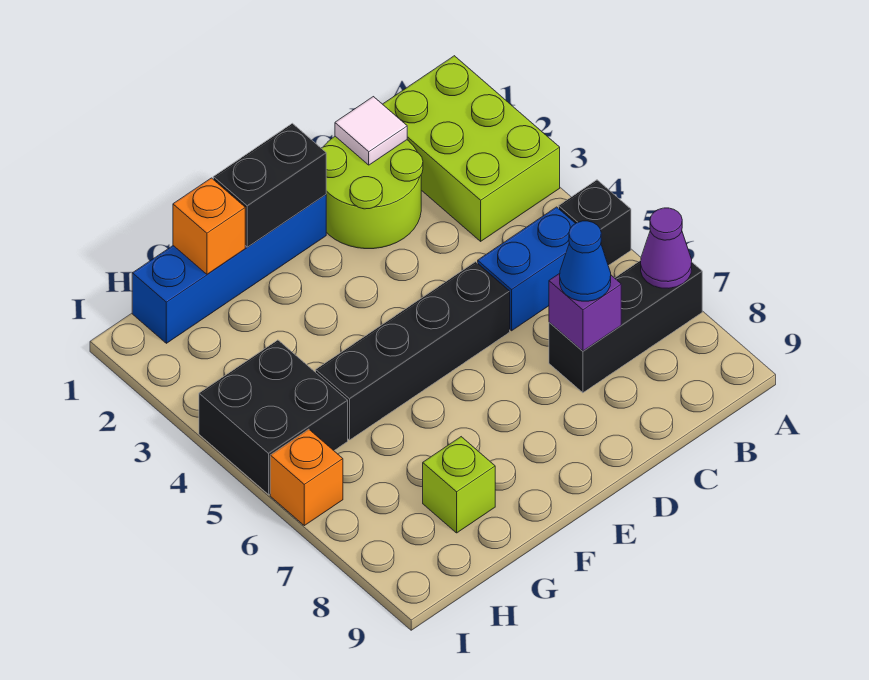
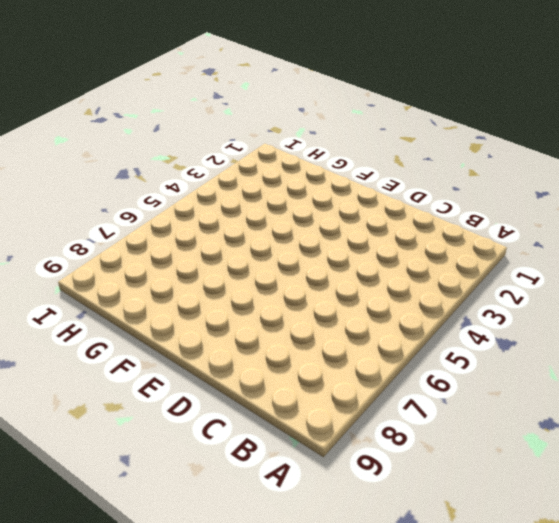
none -> lime 2x3 brick [383,56,560,241]
none -> black 1x1 brick [559,180,631,266]
none -> black 1x3 brick [549,260,702,393]

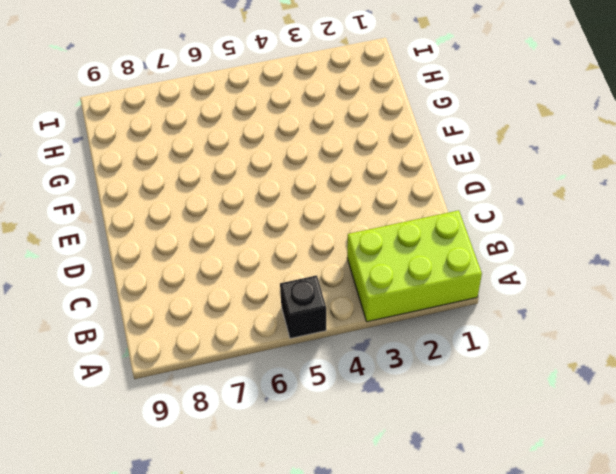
none -> black 1x3 brick [549,260,702,393]
none -> blue 1x2 brick [478,207,575,331]
none -> lime 2x2 round brick [322,136,423,249]

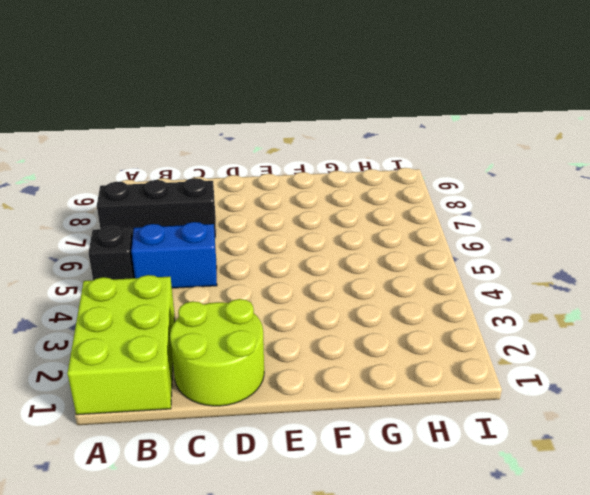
none -> black 1x4 brick [316,262,510,440]
none -> blue 1x4 brick [132,195,326,343]
none -> lime 1x1 brick [423,437,495,533]

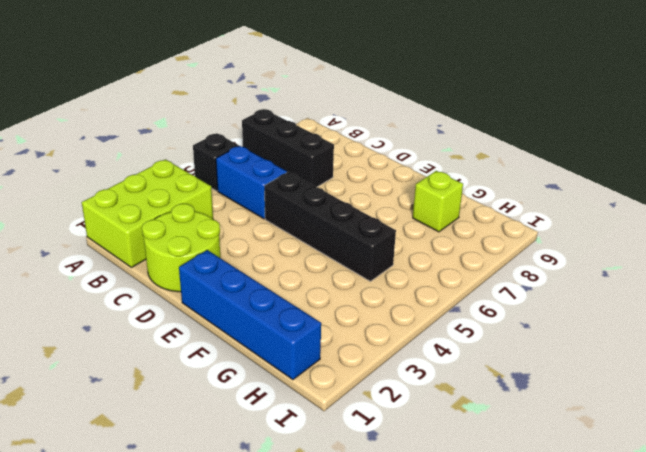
none -> black 2x2 brick [199,340,348,494]
none -> orange 1x1 brick [270,429,343,526]
none -> purple 1x1 cone [641,208,692,288]

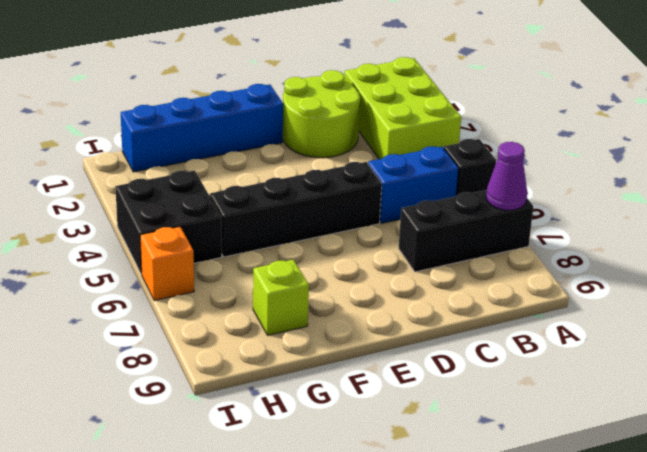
none -> white 1x1 tile [335,97,407,165]
none -> purple 1x1 brick [549,273,621,351]
none -> black 1x2 brick [213,123,326,247]

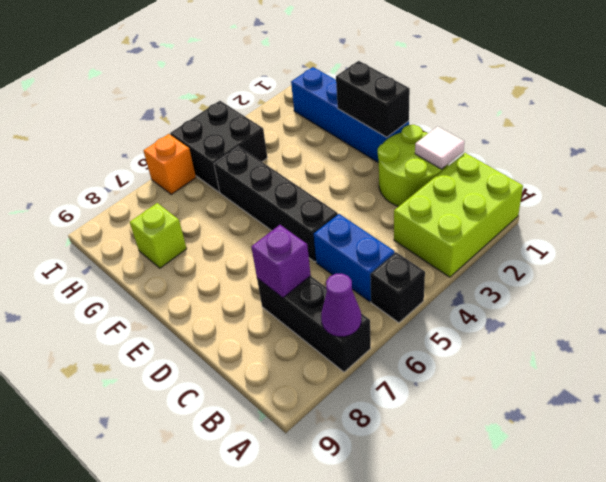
none -> orange 1x1 brick [173,178,245,274]
none -> blue 1x1 cone [560,221,611,301]

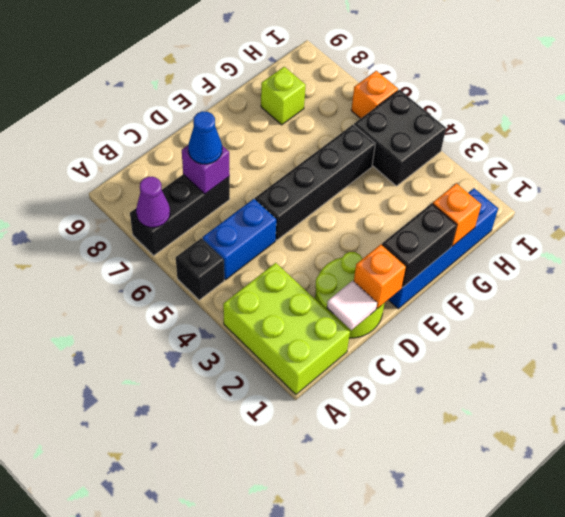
orange 1x1 brick [354,244,406,309] -> none

